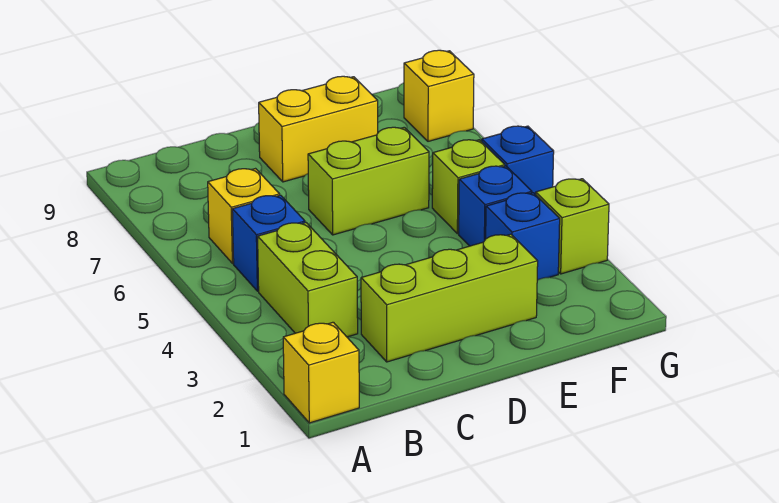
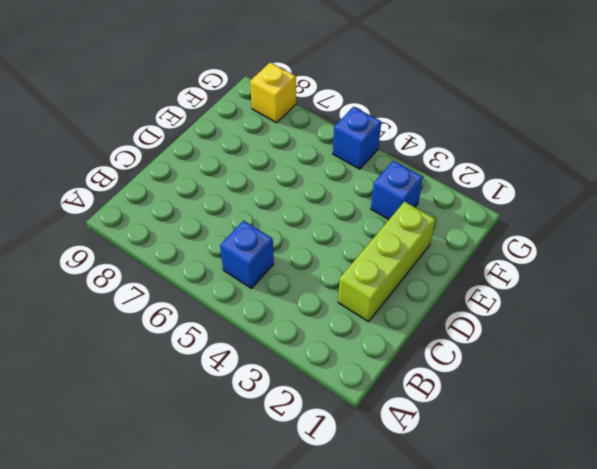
none -> yellow 1x1 brick [283,322,359,423]
none -> lime 1x2 brick [258,223,358,337]
none -> yellow 1x1 brick [208,169,280,264]

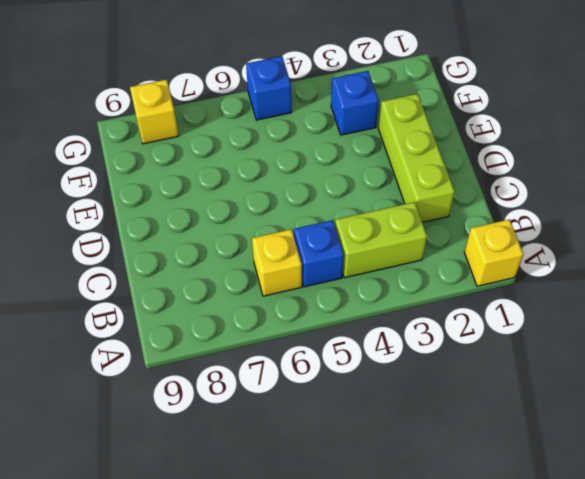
none -> lime 1x2 brick [308,127,429,235]
none -> yellow 1x2 brick [259,76,378,182]
none -> blue 1x1 brick [459,166,532,246]

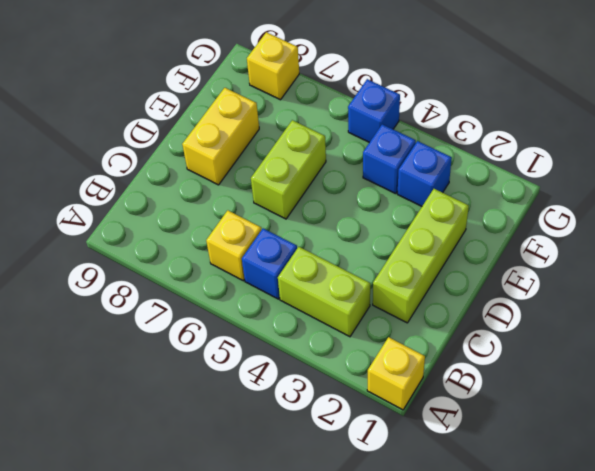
none -> lime 1x1 brick [432,140,505,234]
none -> lime 1x1 brick [536,179,609,274]

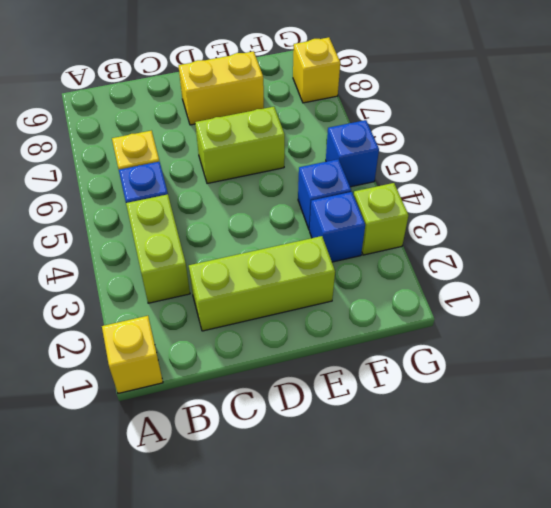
none -> lime 1x1 brick [432,140,505,234]

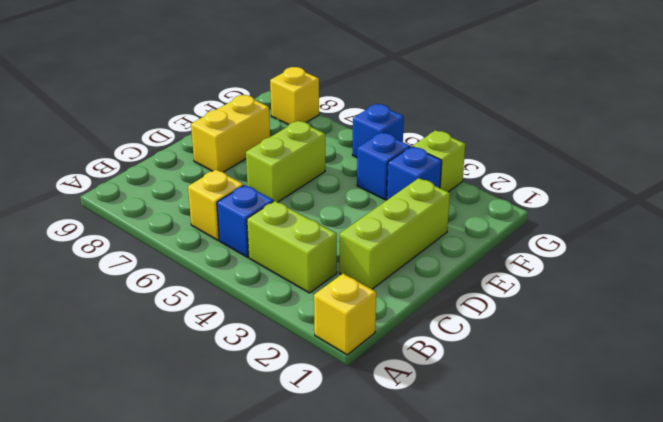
none -> lime 1x1 brick [432,140,505,234]

